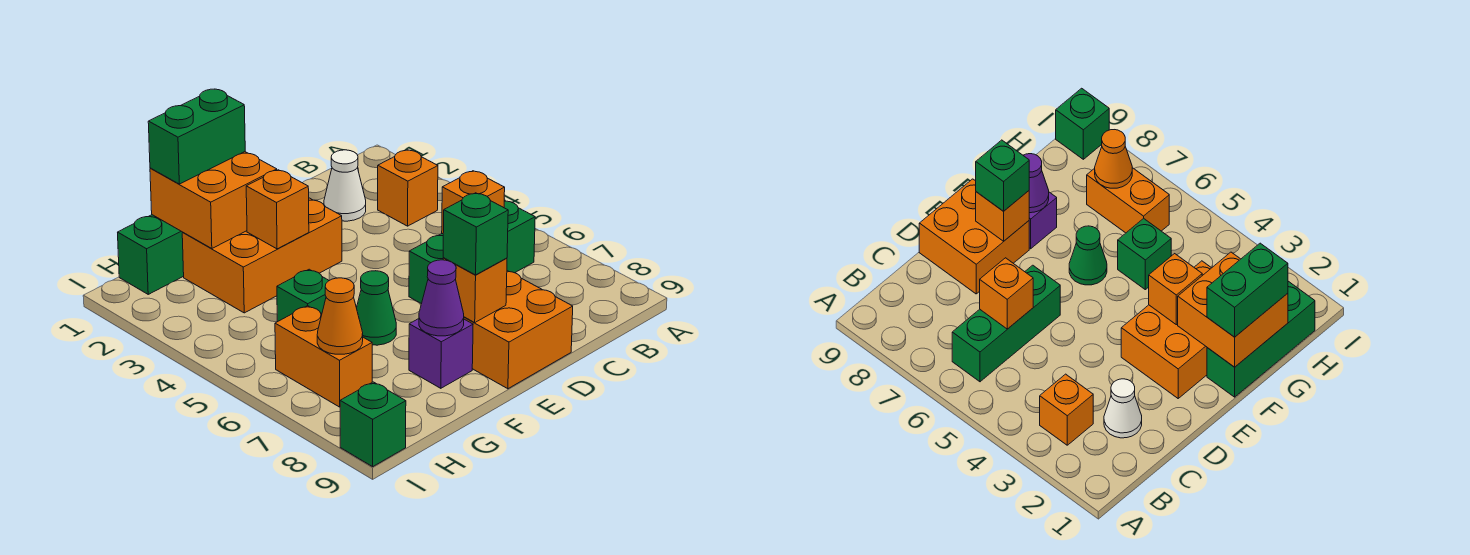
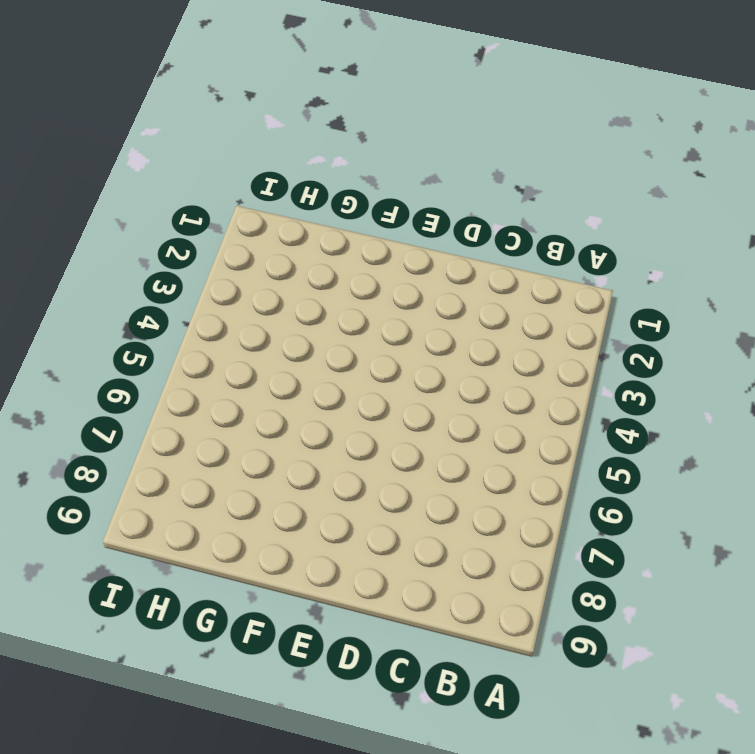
none -> orange 1x1 brick [378,150,438,226]
none -> green 1x3 brick [409,201,535,304]
none -> white 1x1 cone [324,150,366,221]

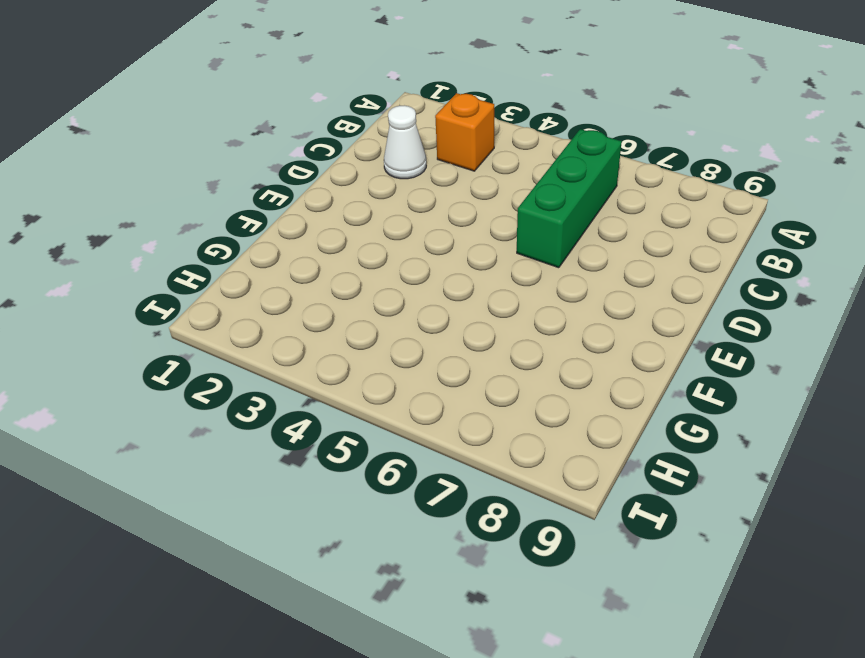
none -> orange 2x2 brick [464,271,573,389]
none -> orange 2x3 brick [182,198,342,313]
none -> green 1x3 brick [118,215,184,294]

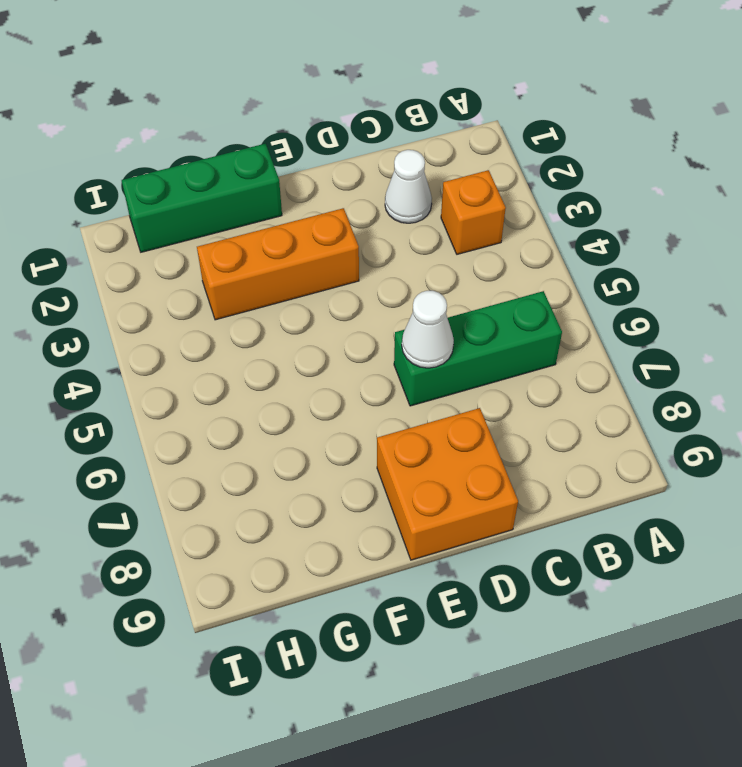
white 1x1 cone [402,291,454,368] -> none
orange 1x3 brick [197,208,359,320] -> orange 2x3 brick [182,198,342,313]
none -> green 1x1 cone [357,271,396,345]
none -> purple 1x1 brick [409,319,473,388]
none -> green 1x1 brick [277,269,329,322]

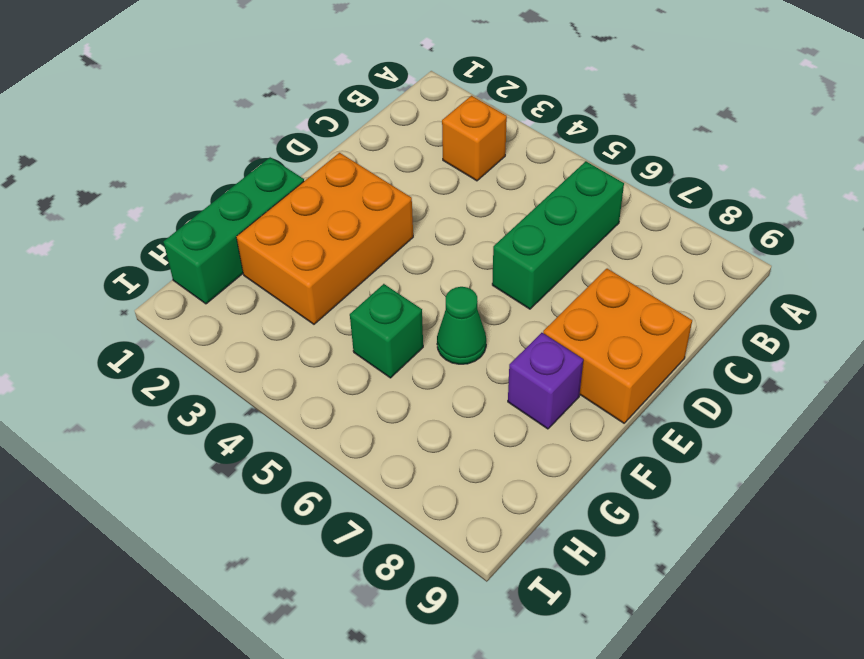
none -> white 1x1 cone [324,150,366,221]
none -> orange 1x2 brick [275,306,372,407]
none -> green 1x1 brick [340,382,406,467]

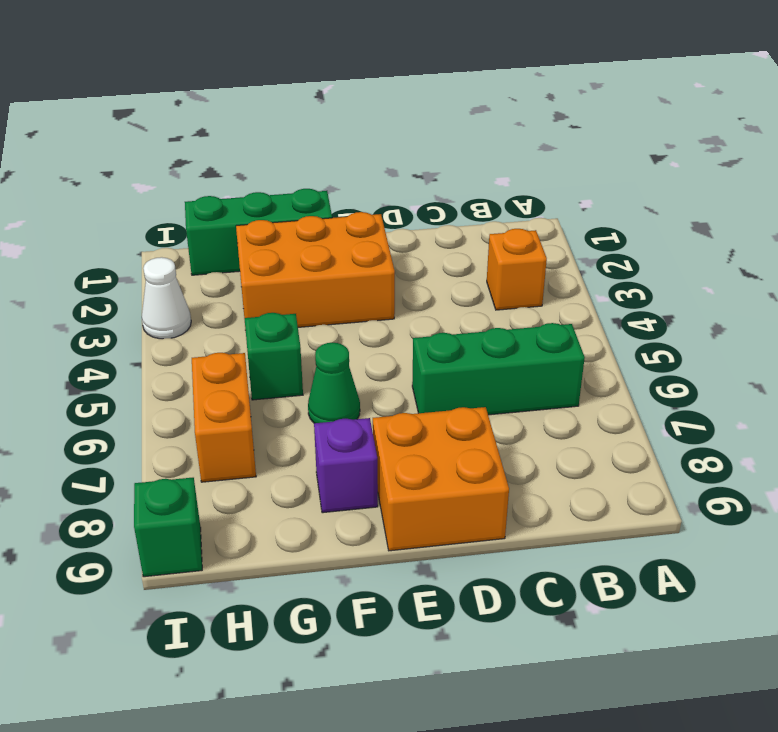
white 1x1 cone [142,257,191,339] -> white 1x1 cone moved to [324,150,366,221]
none -> orange 1x1 brick [442,171,505,234]
none -> orange 1x1 brick [443,258,507,322]
none -> orange 2x2 brick [150,152,277,249]

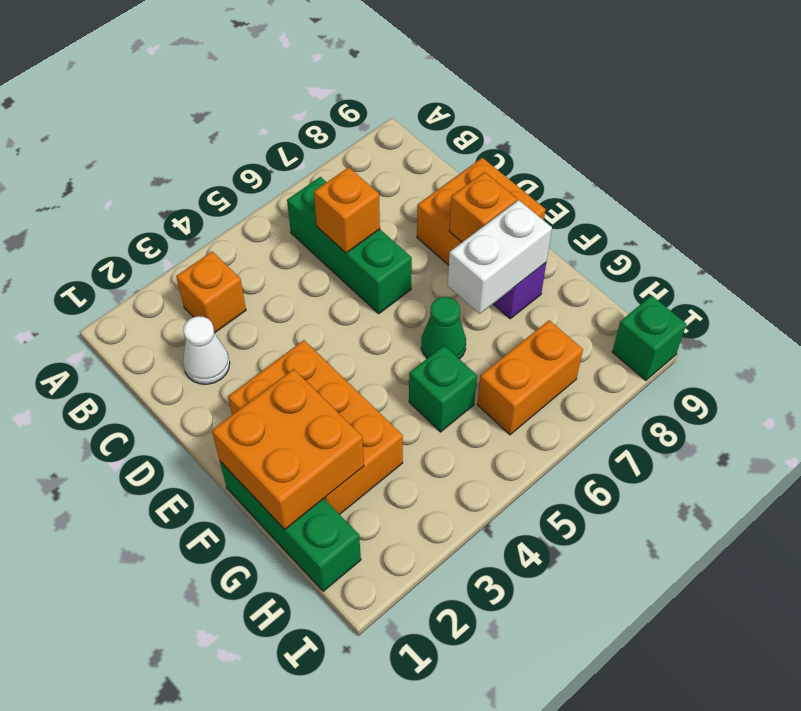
white 1x2 brick [448,200,552,314] -> purple 1x1 cone [419,260,464,336]
none -> orange 1x1 brick [246,170,309,249]
none -> orange 1x1 cone [317,278,363,354]
none -> green 1x1 brick [443,193,508,275]

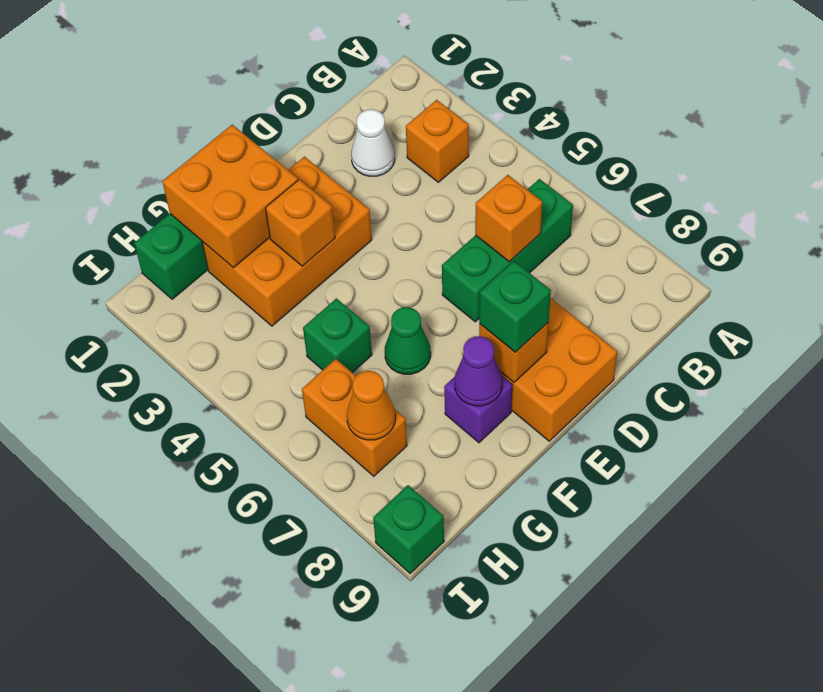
none -> green 1x2 brick [148,89,245,184]

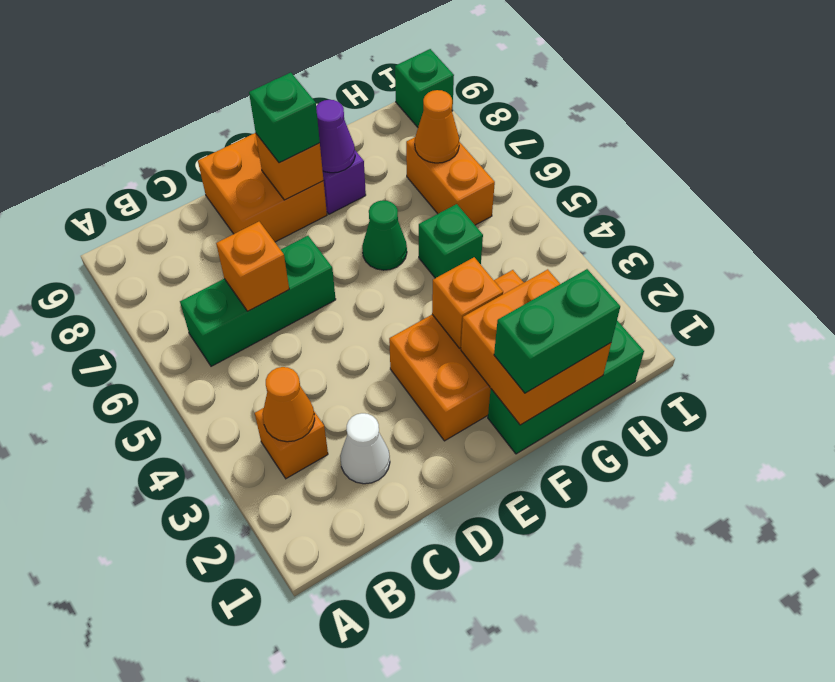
orange 1x1 cone [263,367,315,442] -> none

